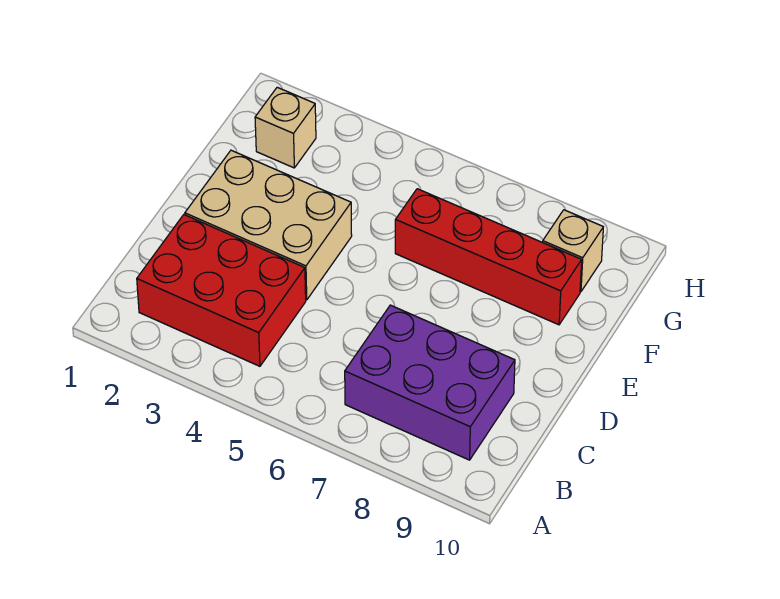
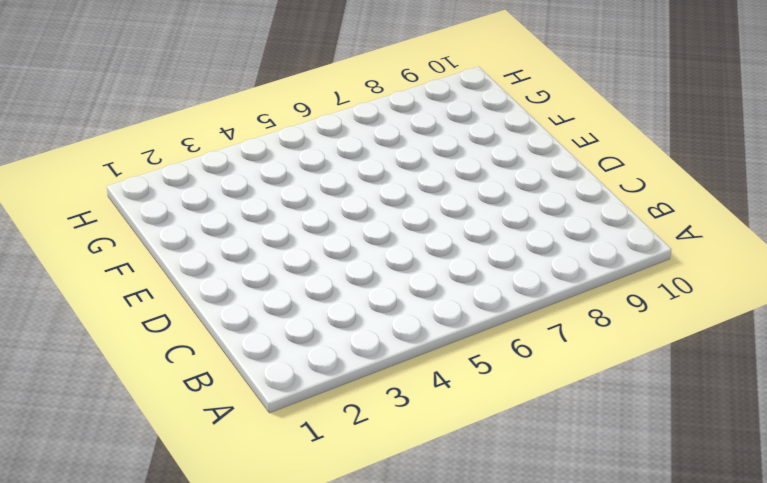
none -> red 2x3 brick [137,215,306,366]
none -> purple 2x3 brick [345,305,515,460]

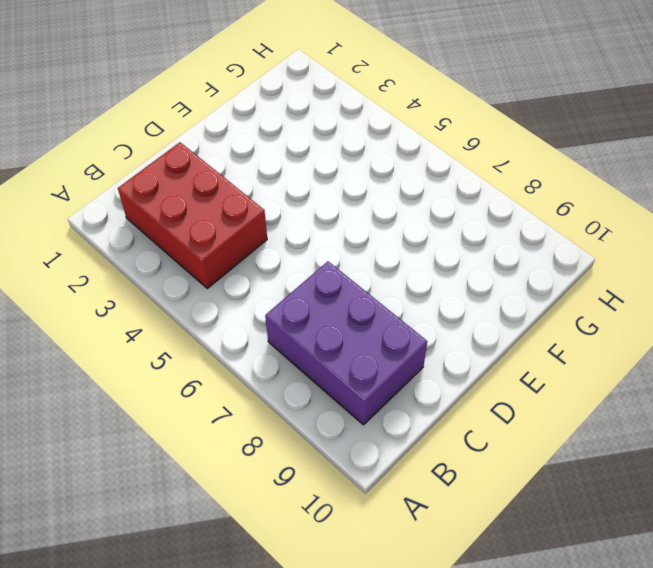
none -> tan 2x3 brick [185,150,352,300]
none -> red 1x4 brick [395,189,582,325]

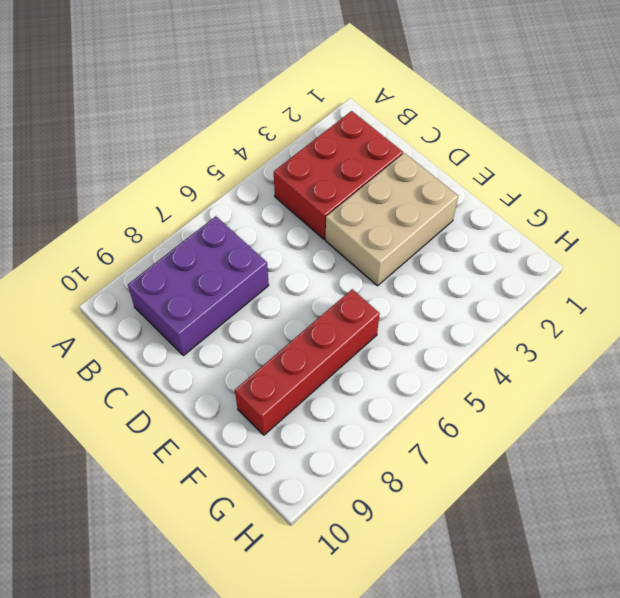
none -> tan 1x1 brick [255,87,316,168]
none -> tan 1x1 brick [543,210,603,292]

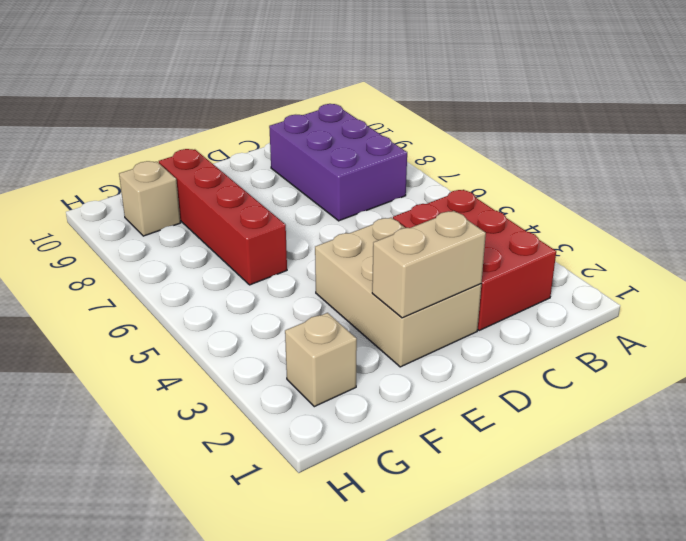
tan 1x2 brick [372,211,486,318] -> none

